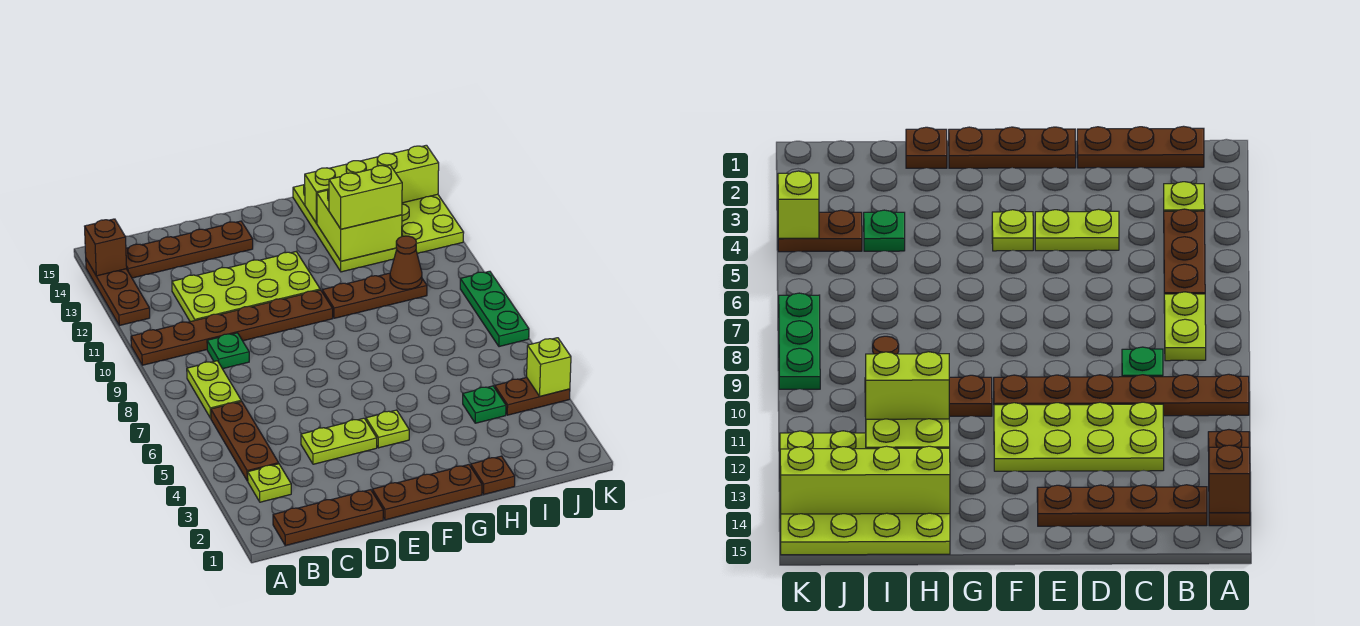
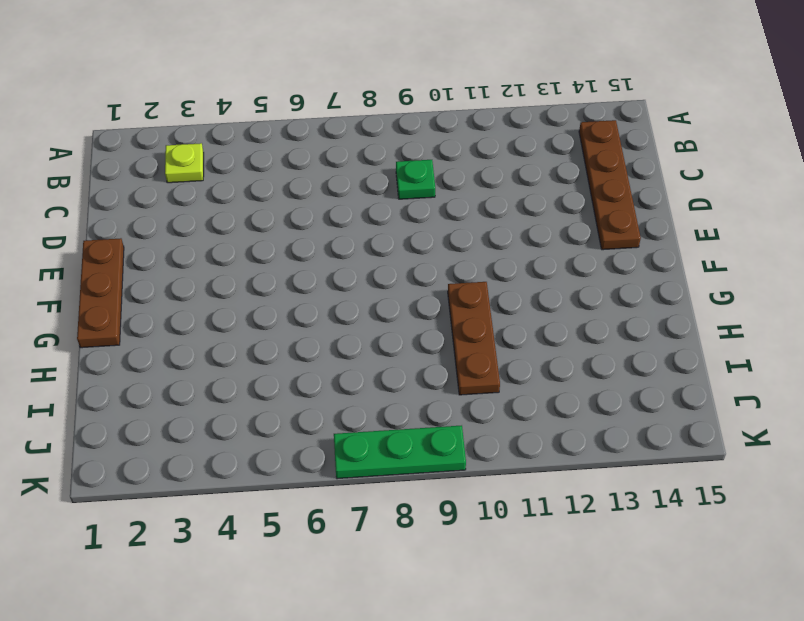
none -> brown 1x6 plate [131,290,333,365]
none -> brown 1x3 plate [86,259,150,326]
none -> brown 1x3 plate [273,490,383,546]

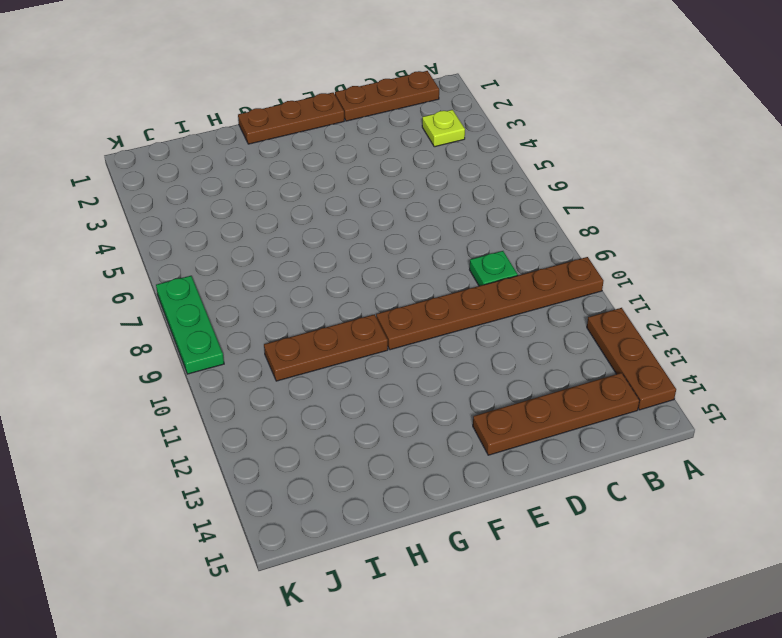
none -> brown 1x3 plate [211,401,279,481]
none -> lime 1x2 plate [187,361,241,418]
none -> lime 2x4 plate [172,252,320,322]

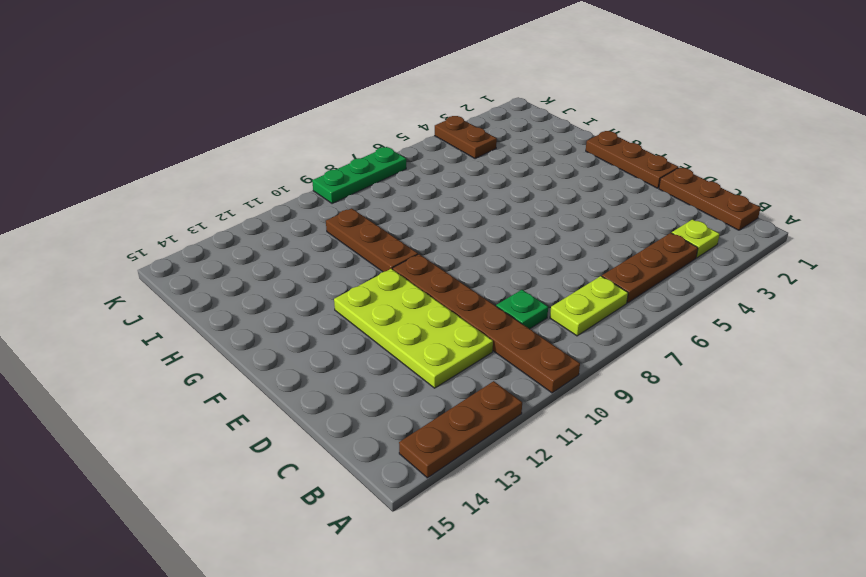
none -> brown 1x4 plate [126,221,253,278]
none -> lime 1x2 plate [301,418,377,464]
none -> lime 1x1 plate [366,410,409,448]

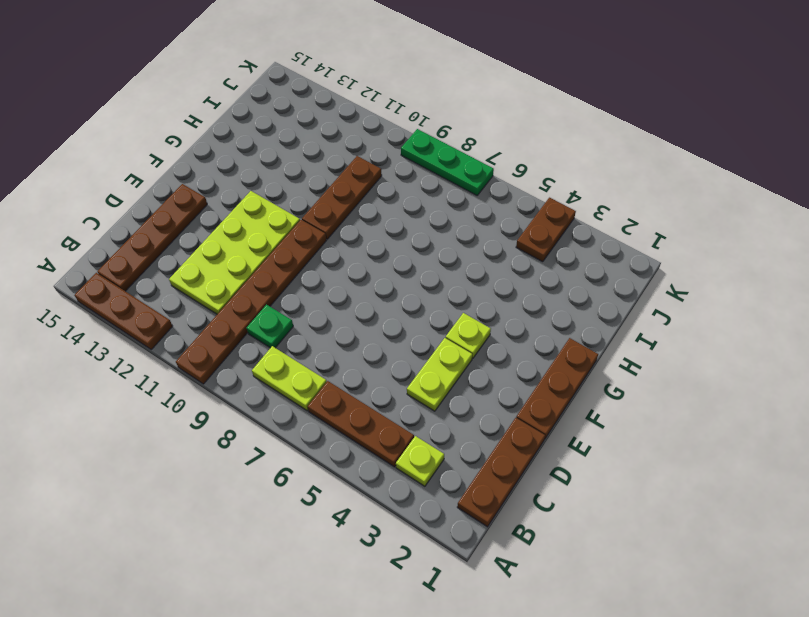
none -> brown 1x1 plate [471,456,515,495]
none -> lime 4x4 plate [293,185,464,272]
none -> green 1x1 plate [463,386,506,423]

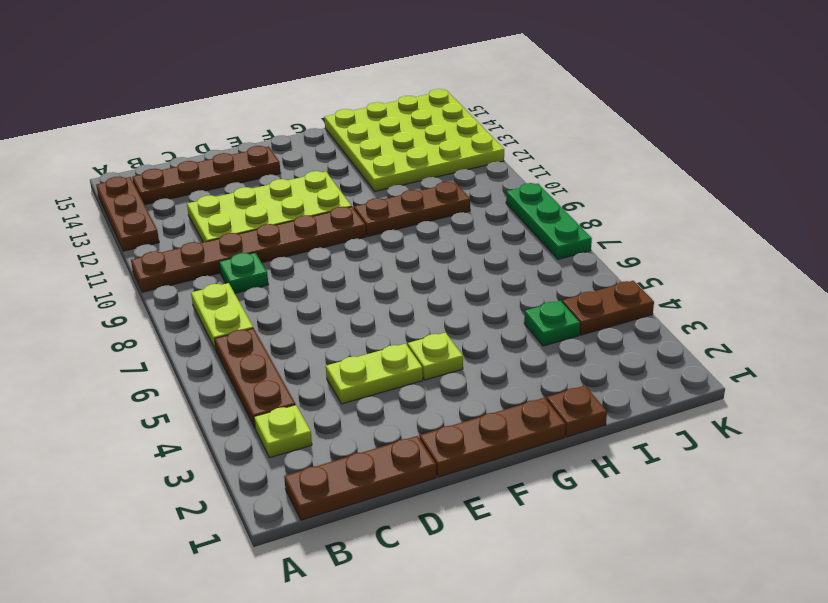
none -> brown 1x1 brick [85,219,127,276]
none -> lime 2x2 brick [317,190,402,261]
none -> lime 1x4 brick [305,145,439,223]

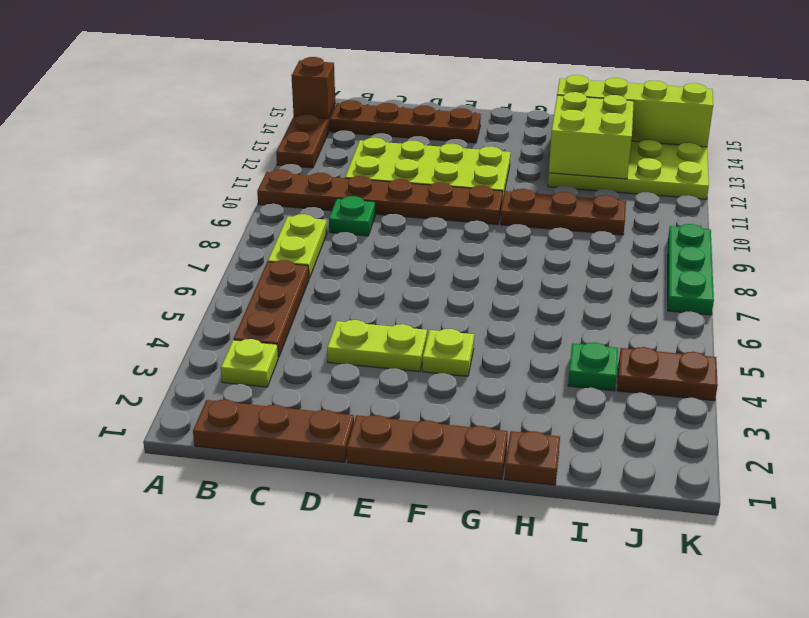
none -> brown 1x1 cone [390,236,422,289]
none -> lime 1x1 brick [527,338,571,396]
none -> lime 1x2 brick [329,165,402,229]

